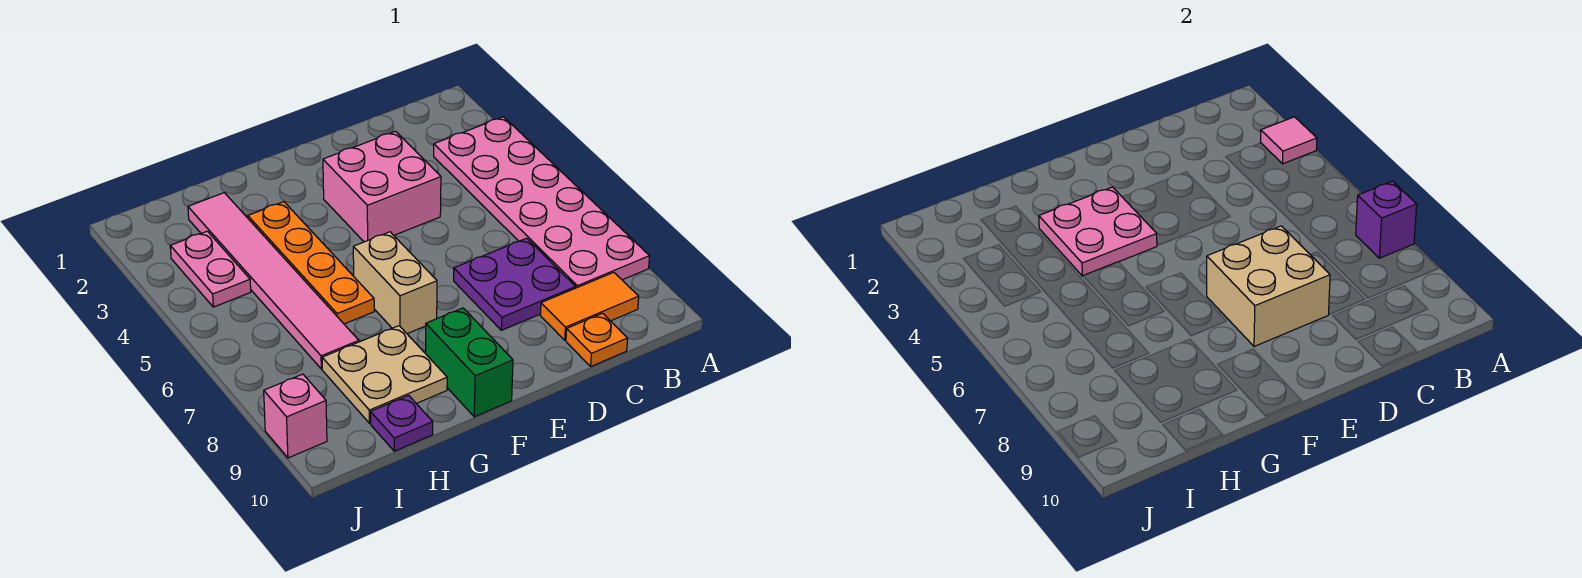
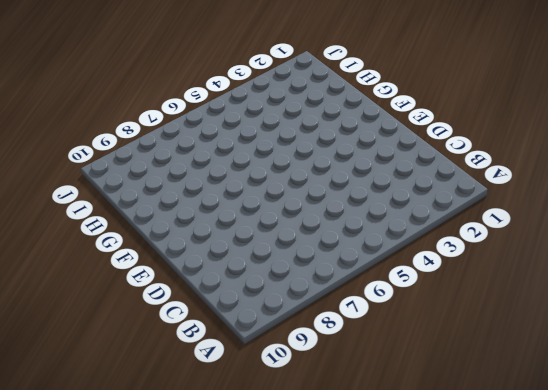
none -> pink 2x6 plate [434,117,649,288]
none -> orange 1x2 tile [540,272,639,340]
none -> purple 2x2 plate [454,238,576,330]

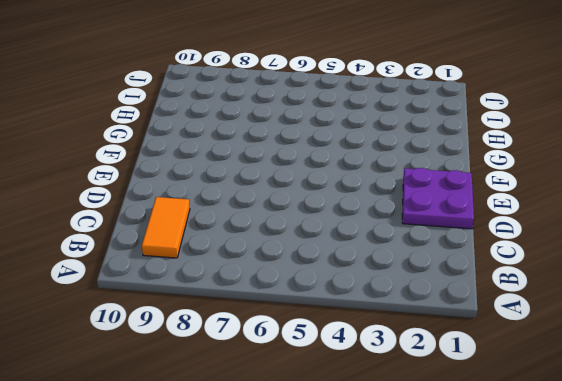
purple 2x2 plate [402,168,474,229] -> purple 2x2 plate moved to [454,238,576,330]
none -> pink 2x6 plate [434,117,649,288]
none -> orange 1x1 plate [566,313,628,366]
none -> pink 2x2 brick [323,131,441,242]

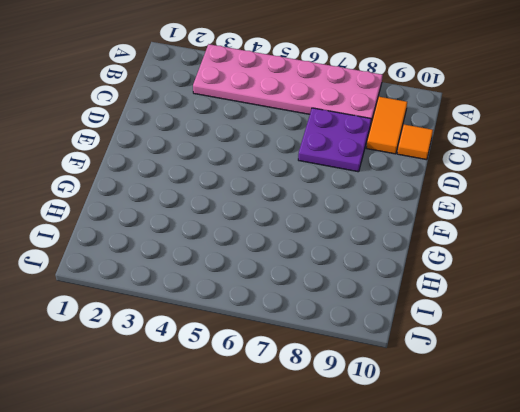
orange 1x1 tile [397,125,433,160] -> orange 1x1 plate [566,313,628,366]
none -> pink 2x2 brick [323,131,441,242]
none -> tan 1x2 brick [353,232,437,334]
none -> green 1x2 brick [425,308,513,417]

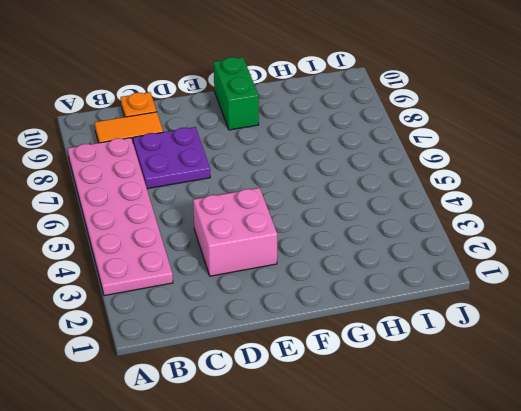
none -> tan 1x2 brick [353,232,437,334]
none -> orange 1x4 plate [248,202,374,324]
none -> tan 2x2 plate [322,326,447,423]

